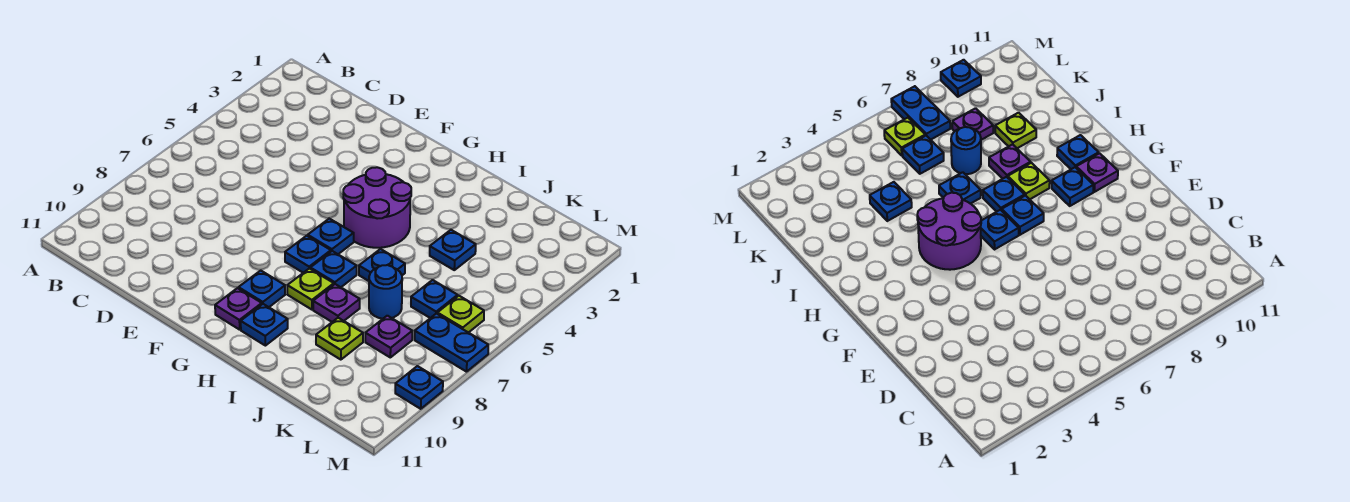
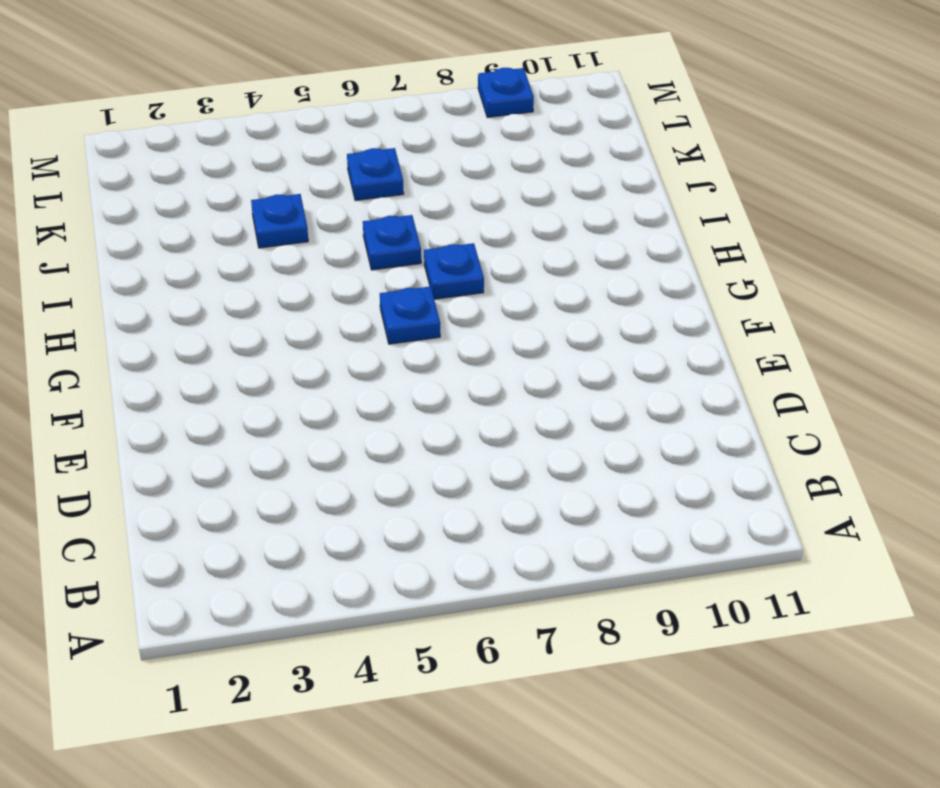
none -> purple 2x2 round brick [343,167,411,248]
none -> blue 1x1 plate [285,236,331,273]
none -> blue 1x1 plate [239,271,285,307]

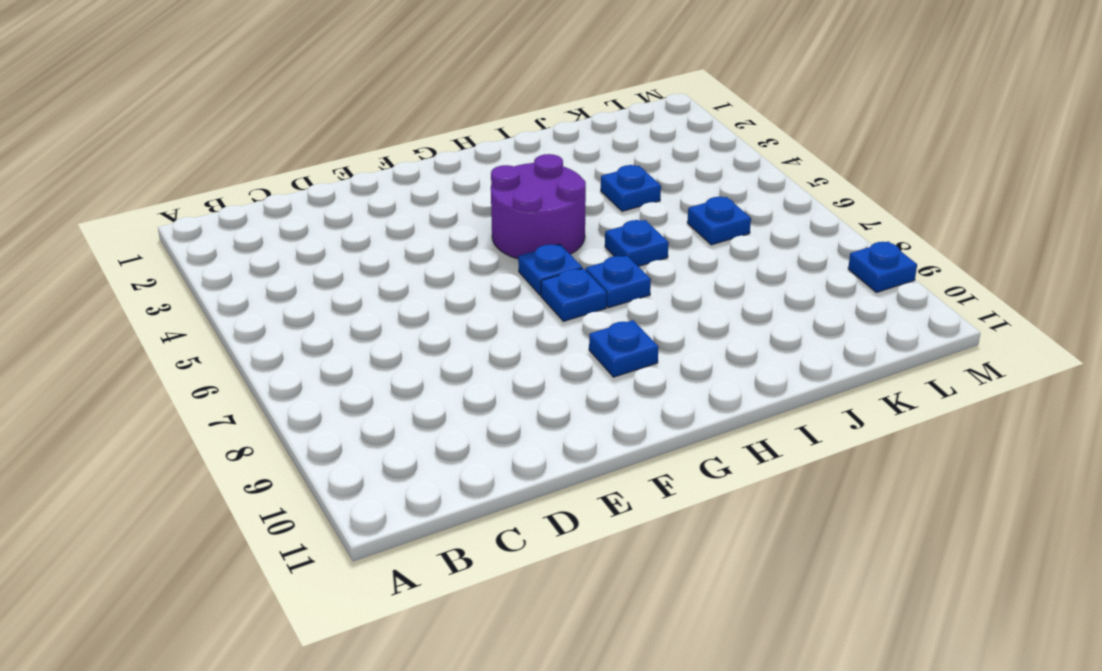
none -> purple 1x1 plate [215,288,262,330]
none -> lime 1x1 plate [287,268,334,310]
none -> blue 1x1 plate [241,304,288,346]

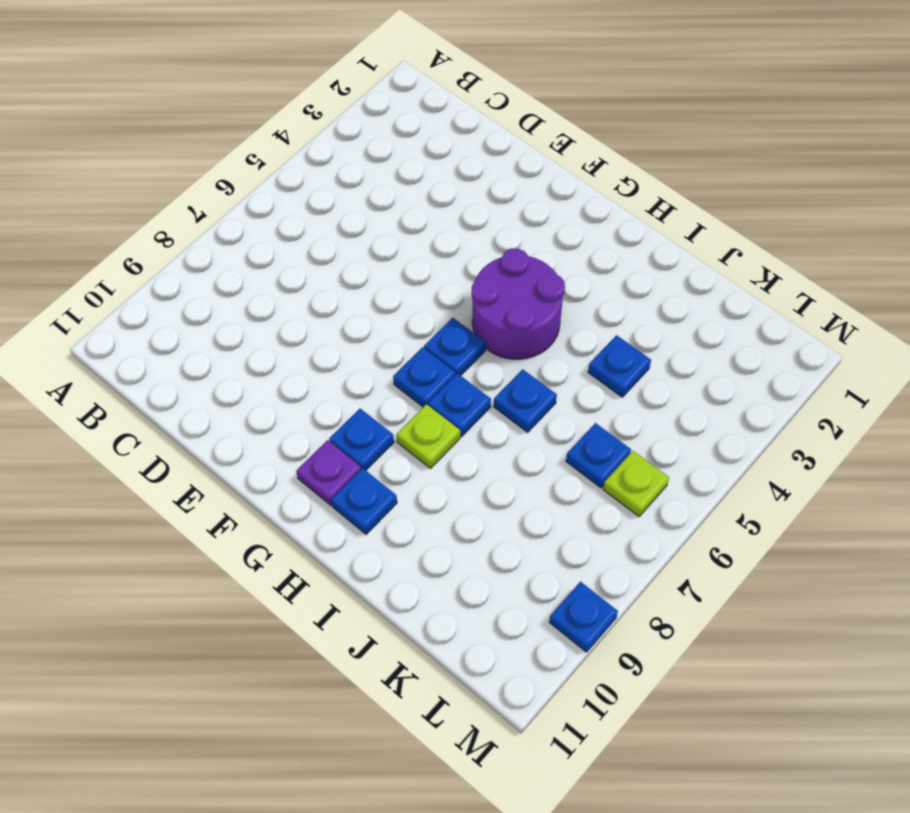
none -> purple 1x1 plate [313,284,360,322]
none -> blue 1x1 round brick [369,265,402,319]
none -> lime 1x1 plate [316,318,363,360]

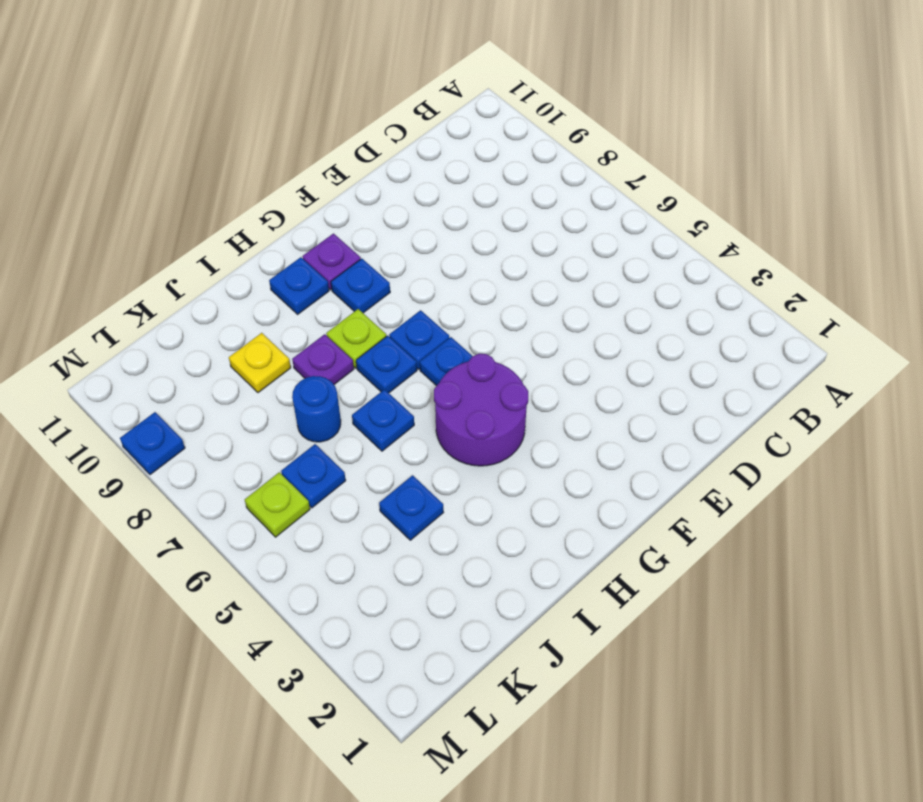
yellow 1x1 plate [229,333,291,393] -> lime 1x1 plate [316,318,363,360]
none -> purple 1x1 plate [365,316,412,357]
none -> blue 1x2 plate [415,314,488,372]

